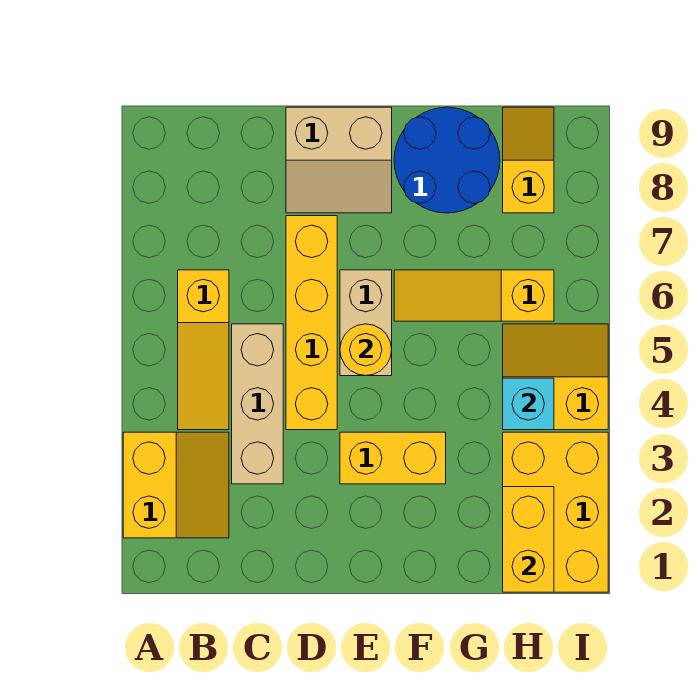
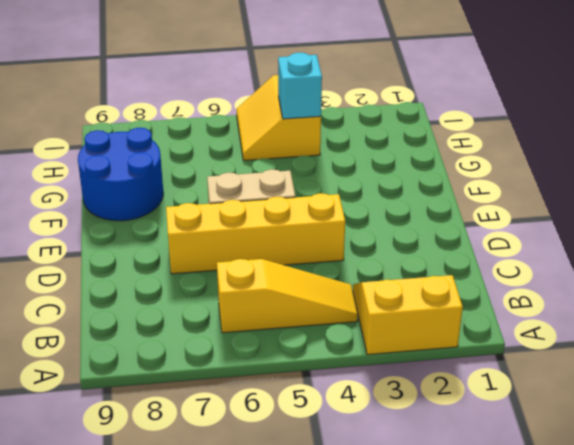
none -> tan 1x3 brick [232,324,283,484]
none -> tan 2x2 slope [286,107,392,213]
none -> yellow 1x2 brick [340,432,446,484]

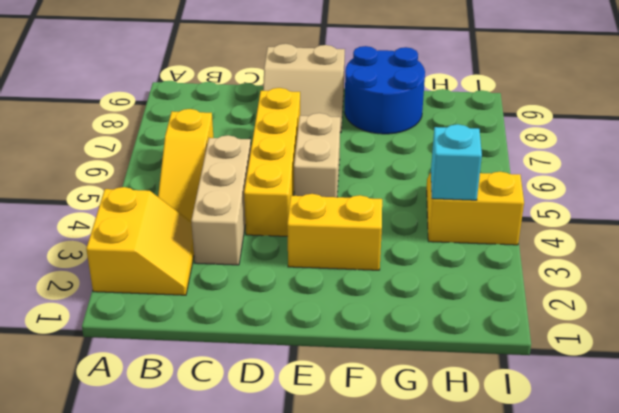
none -> yellow 1x3 slope [394,270,554,321]
none -> yellow 2x3 brick [503,432,608,592]
none -> yellow 1x2 slope [503,107,554,213]

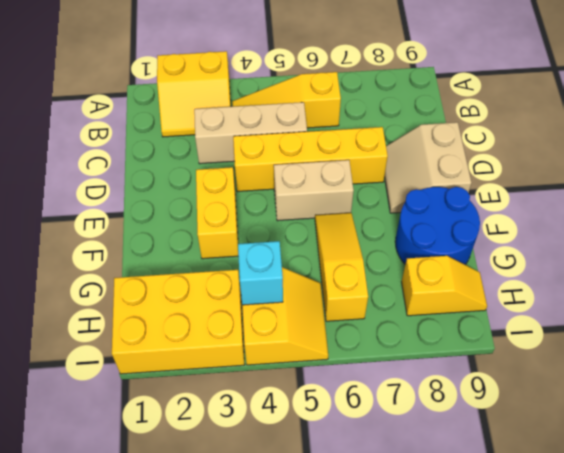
none -> yellow 1x1 round brick [340,324,392,376]
none -> yellow 1x2 brick [503,487,554,592]

